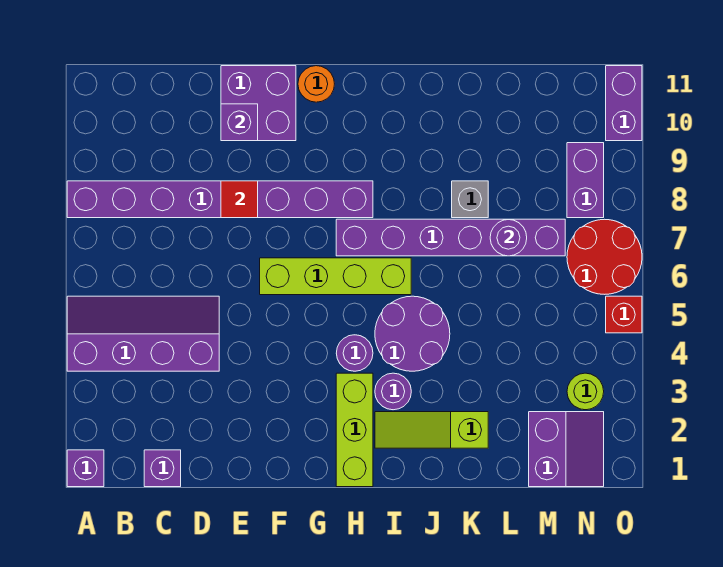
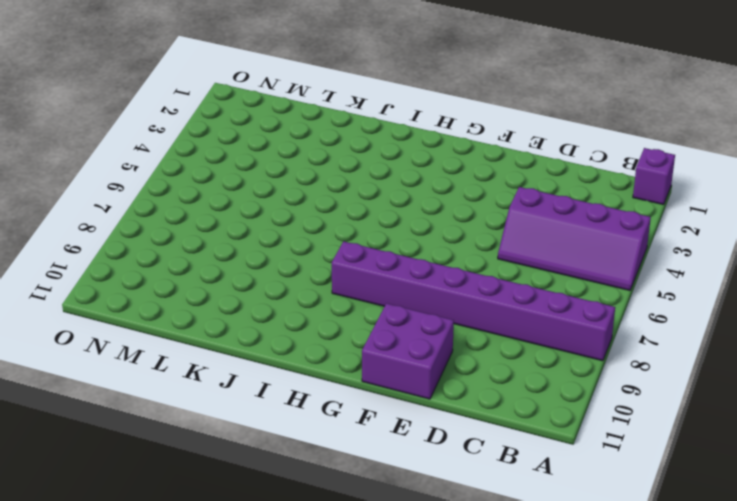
none -> purple 1x1 brick [144,450,181,487]
none -> lime 1x4 brick [260,258,411,295]
none -> orange 1x1 round brick [298,66,334,102]

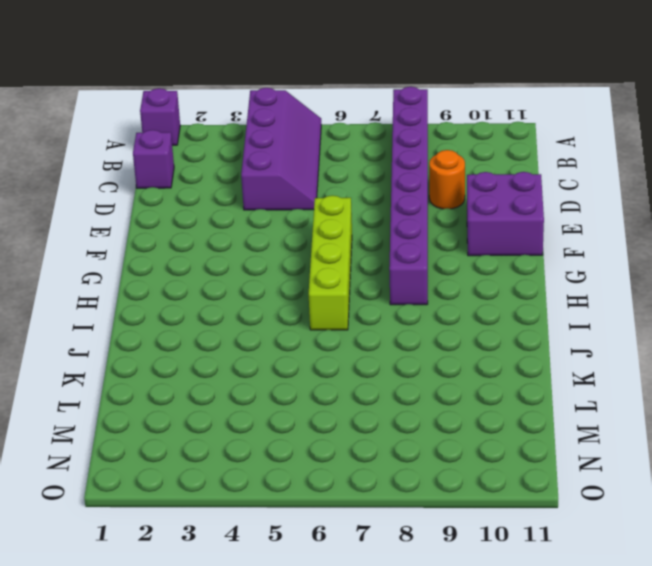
orange 1x1 round brick [429,150,465,209] -> orange 1x1 round brick moved to [298,66,334,102]
none -> lime 1x3 brick [336,373,373,487]
none -> purple 1x1 round brick [336,335,373,371]
none -> purple 1x6 brick [336,219,565,256]

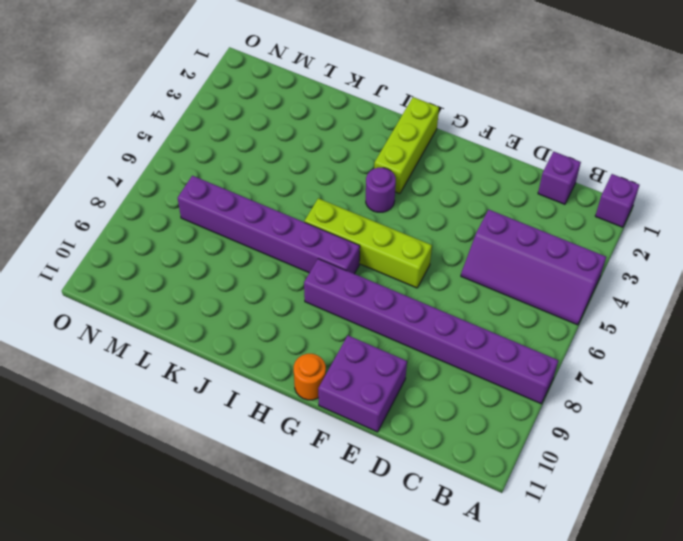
none -> lime 1x3 slope [375,412,488,448]
none -> purple 1x1 round brick [375,373,411,410]
none -> purple 2x2 round brick [375,296,450,371]

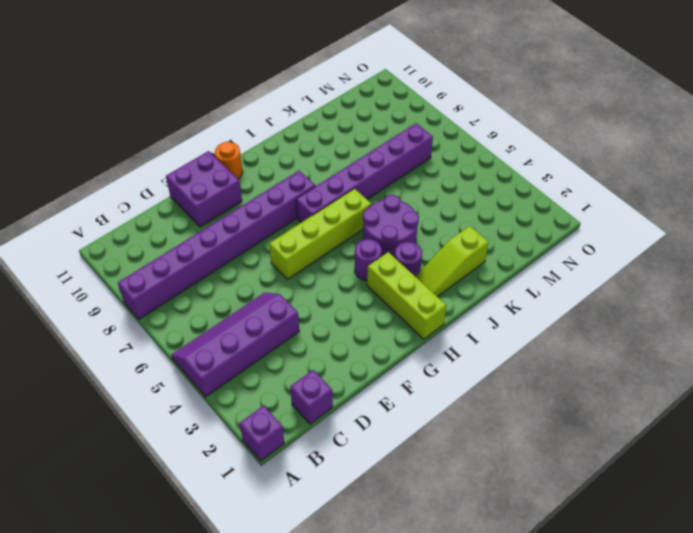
none -> grey 1x1 brick [452,181,488,218]
none -> purple 2x2 slope [529,412,604,487]
none -> lime 1x1 round brick [567,373,604,410]

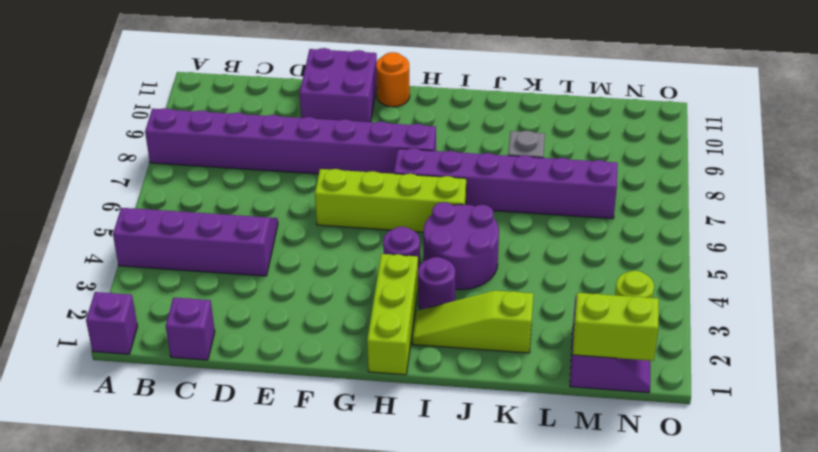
lime 1x2 brick [573,293,659,361] -> none
none -> red 2x2 round brick [567,219,642,294]
none -> purple 1x2 brick [567,143,604,218]
none -> red 1x1 brick [606,296,642,333]

